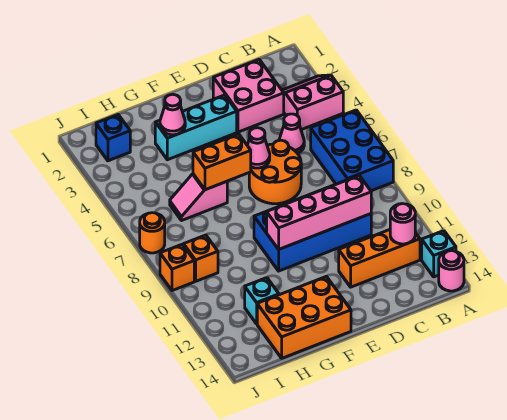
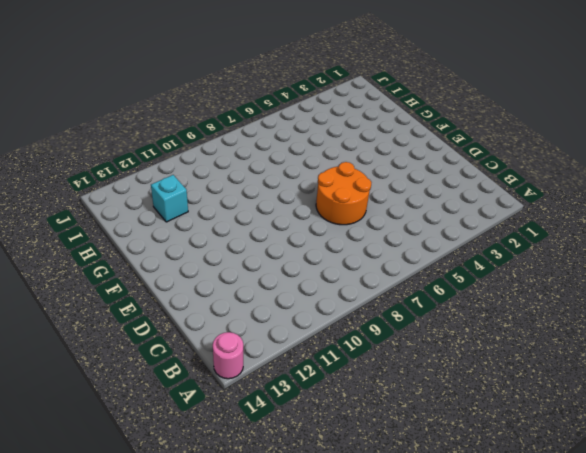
none -> pink 2x2 slope [282,75,343,130]
none -> blue 2x3 brick [311,110,393,191]
none -> cyan 1x1 brick [422,231,456,277]

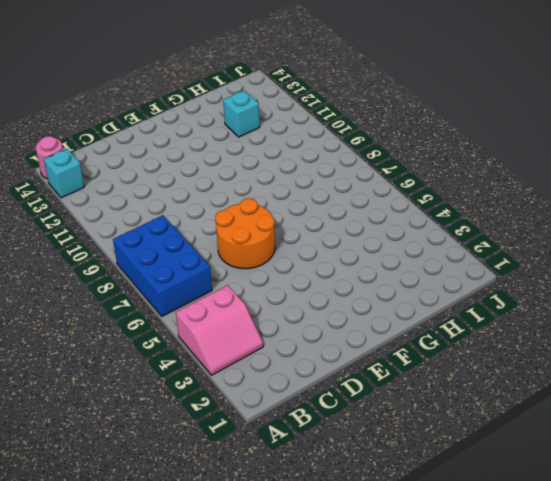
none -> orange 1x3 brick [339,230,420,287]
none -> pink 2x2 brick [213,60,284,132]
none -> pink 1x1 cone [279,114,304,153]

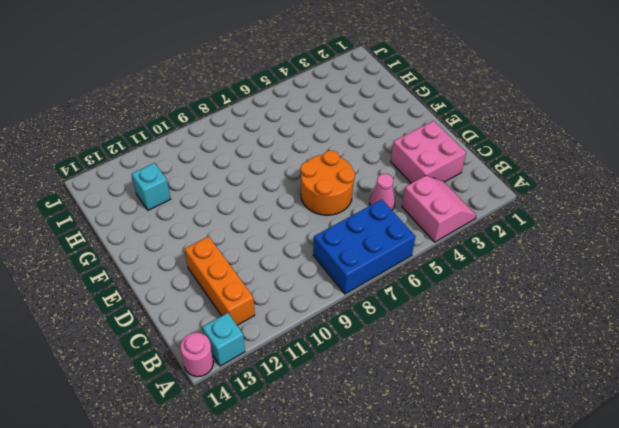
none -> blue 2x4 brick [254,180,371,271]
none -> cyan 1x3 brick [155,95,237,160]
none -> orange 2x3 brick [257,276,351,358]

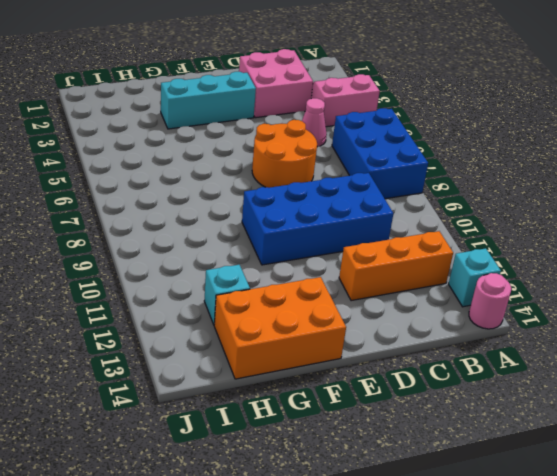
none -> pink 1x2 slope [170,174,227,221]
none -> blue 1x1 brick [96,115,130,161]
none -> orange 1x1 brick [184,235,218,281]

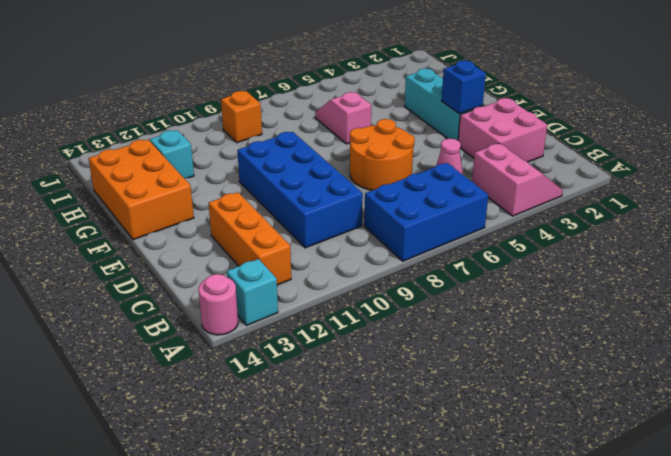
blue 1x1 brick [441,61,486,114] -> blue 1x1 brick moved to [96,115,130,161]
none -> orange 1x1 round brick [140,213,165,253]
none -> orange 1x1 brick [160,244,194,291]
none -> pink 1x1 round brick [390,204,415,244]

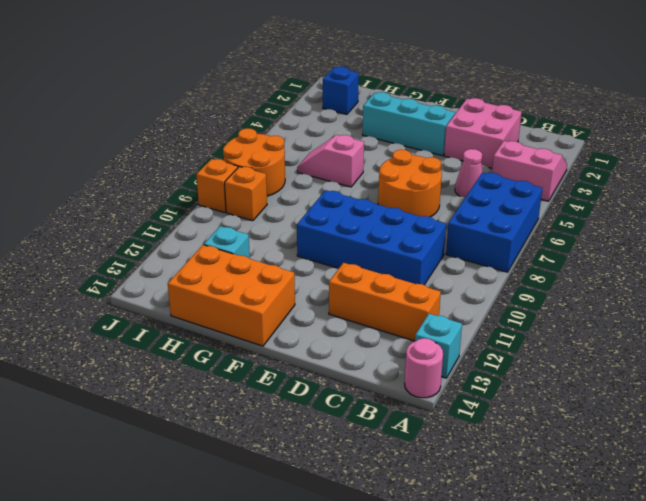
orange 2x2 round brick [223,128,285,196] -> orange 1x1 round brick [140,213,165,253]
none -> pink 1x1 round brick [390,204,415,244]
none -> pink 1x4 brick [267,176,371,249]
none -> pink 1x1 cone [247,128,270,168]

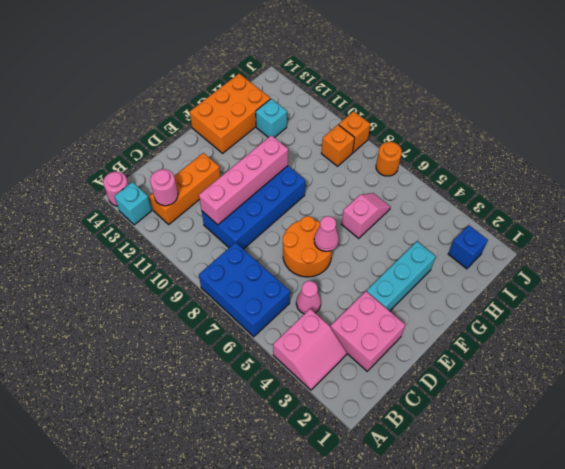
none -> orange 1x2 brick [193,134,251,190]
none -> pink 1x1 cone [160,94,185,135]

